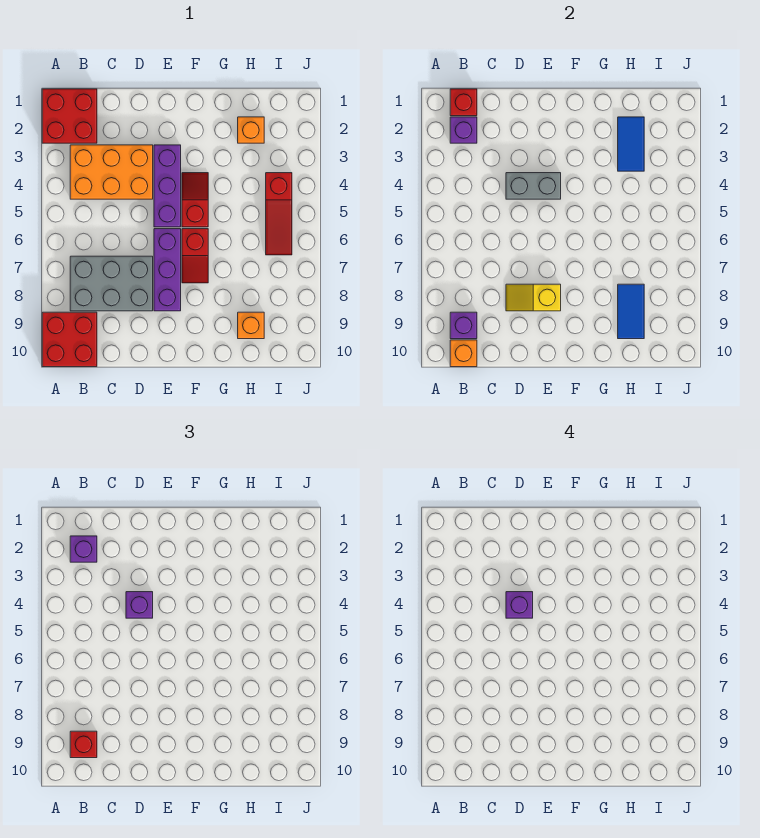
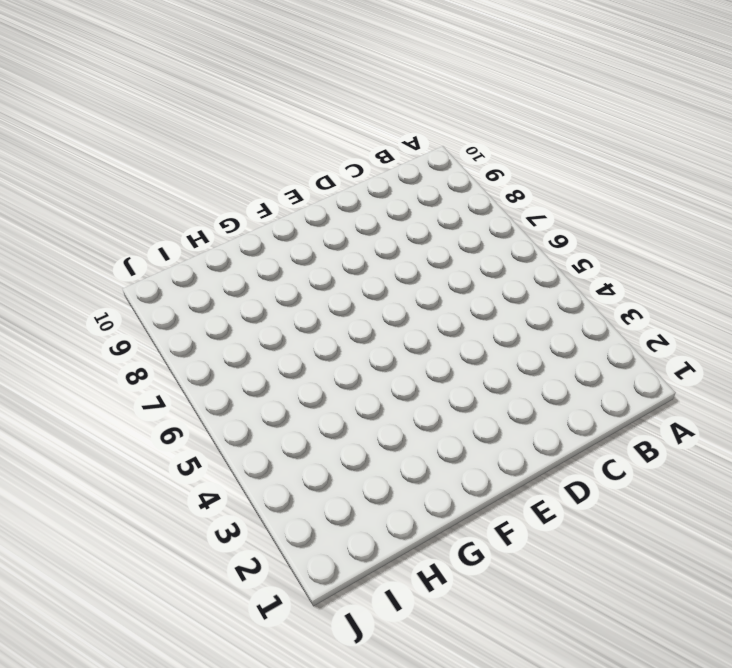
none -> red 2x2 brick [42,89,97,143]
none -> red 2x2 brick [42,312,97,367]
none -> orange 2x3 brick [70,145,153,199]

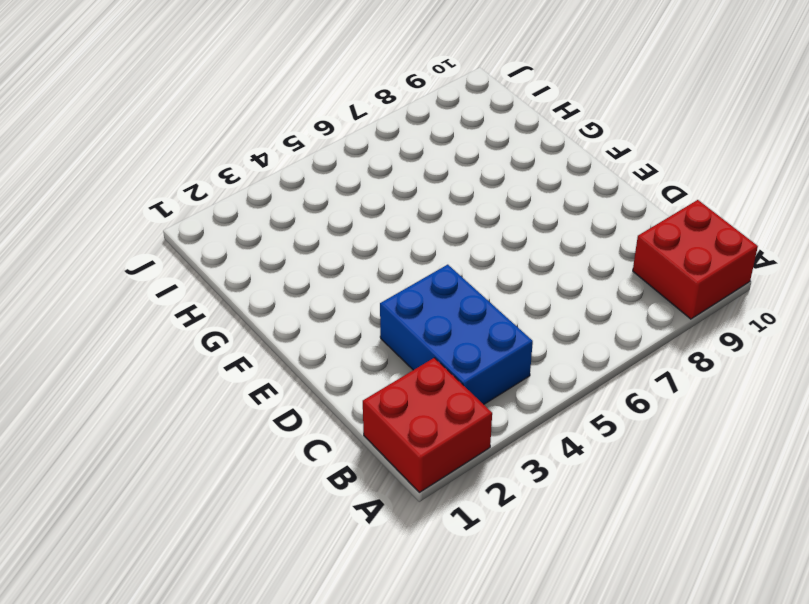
blue 2x3 brick [380,265,533,404] -> orange 2x3 brick [70,145,153,199]
none -> grey 2x3 brick [70,256,153,311]
none -> purple 1x3 brick [154,145,181,227]
none -> purple 1x3 brick [154,229,181,311]

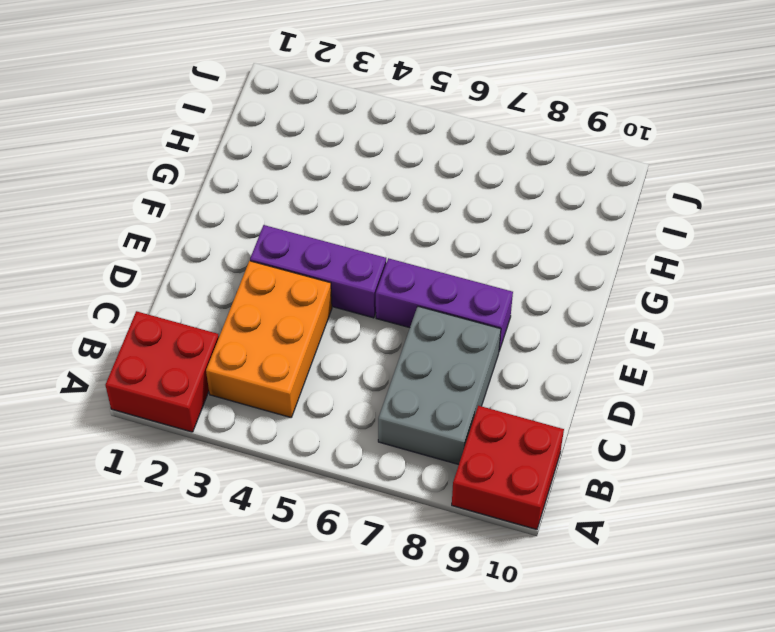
none -> red 1x2 slope [182,173,208,227]
none -> red 1x2 slope [182,229,208,283]
none -> orange 1x1 brick [238,117,264,143]

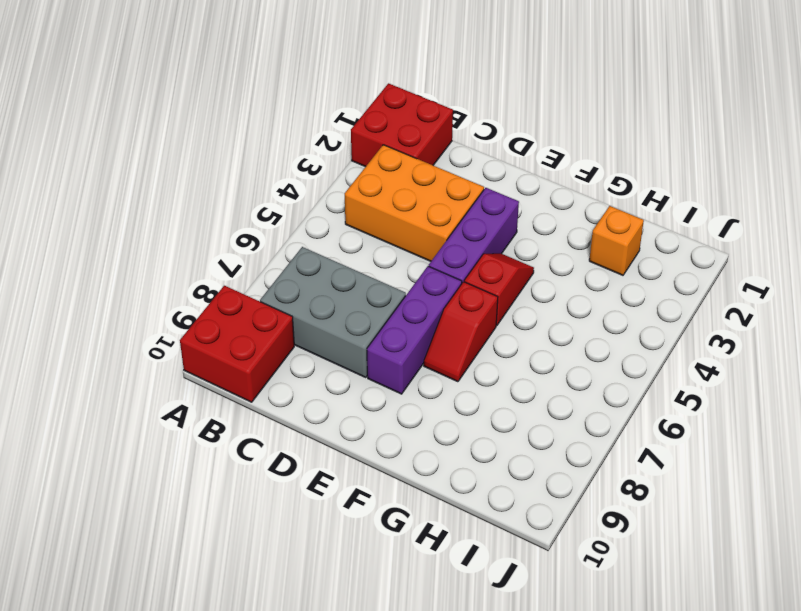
none -> orange 1x1 brick [238,312,264,339]
none -> red 1x3 slope [266,173,292,255]
none -> red 1x1 brick [450,89,477,116]

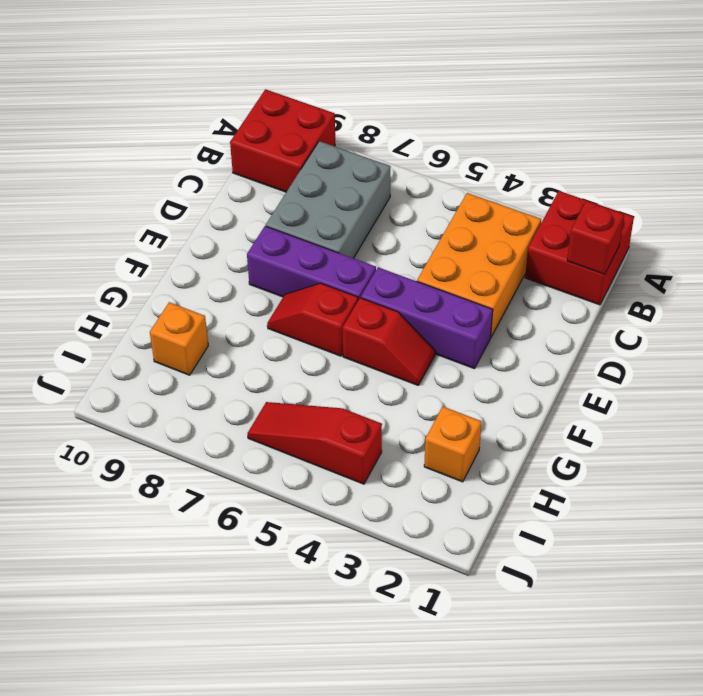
none -> purple 1x1 brick [450,117,477,143]
none -> purple 1x1 brick [450,312,477,339]
none -> orange 1x1 brick [450,340,477,367]

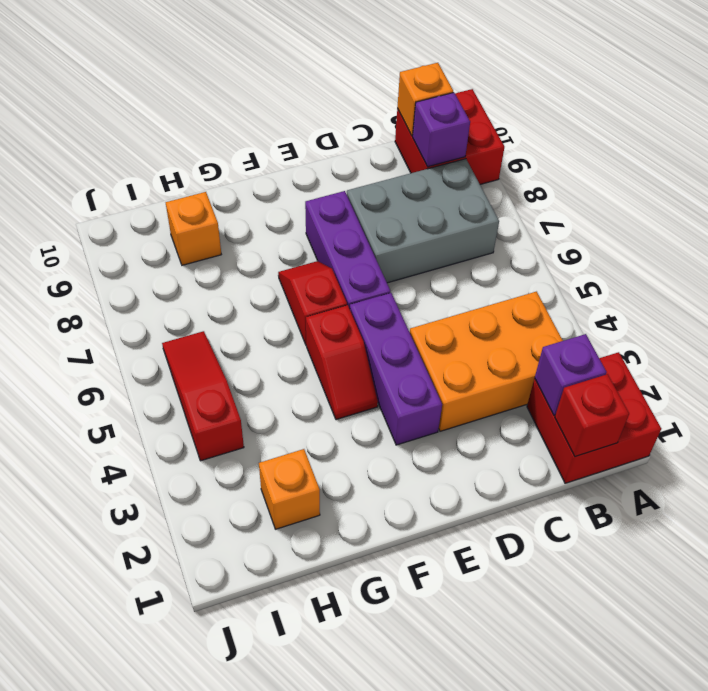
none -> grey 1x2 brick [506,173,561,199]
none -> yellow 1x2 slope [506,284,561,311]
none -> blue 1x2 tile [618,117,644,171]

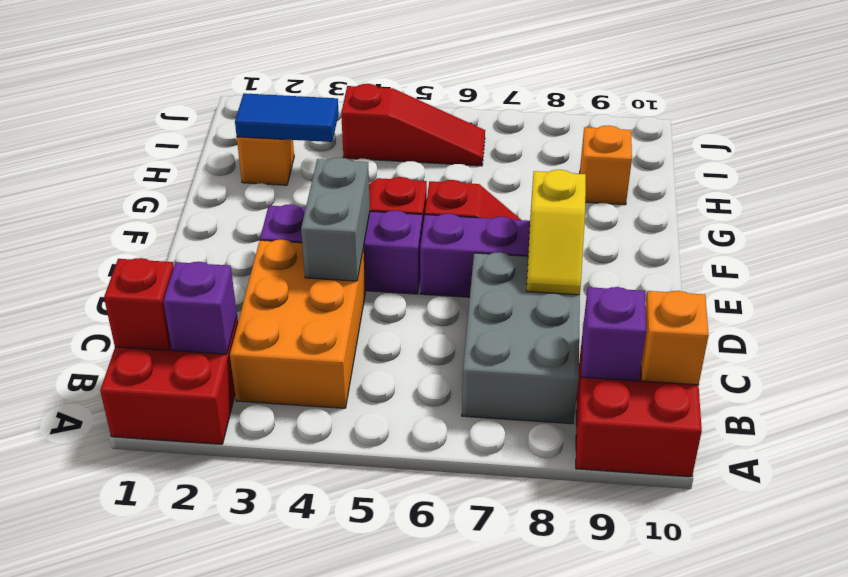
none -> blue 1x2 tile [618,284,644,339]
none -> purple 1x1 brick [70,536,97,562]
none -> red 1x1 brick [70,731,97,758]

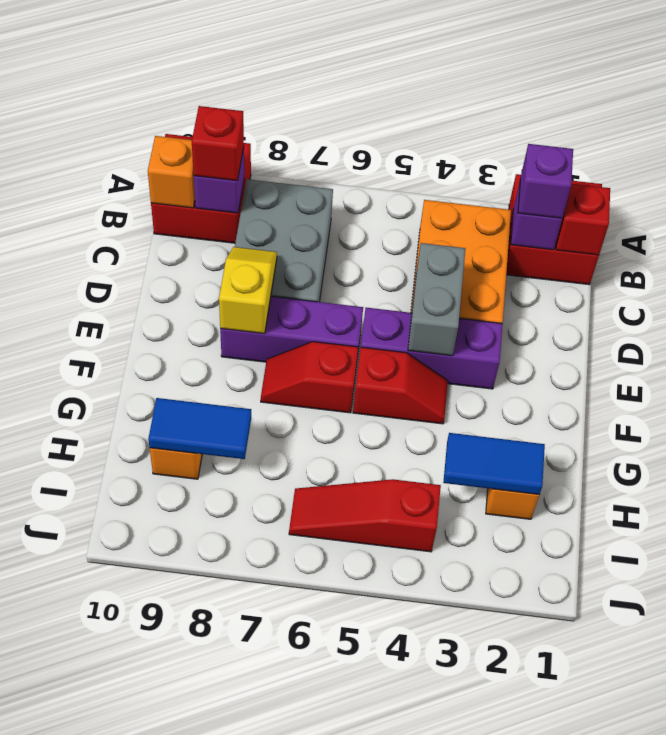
none -> purple 1x1 brick [126,592,153,618]
none -> purple 1x1 brick [506,592,533,618]

